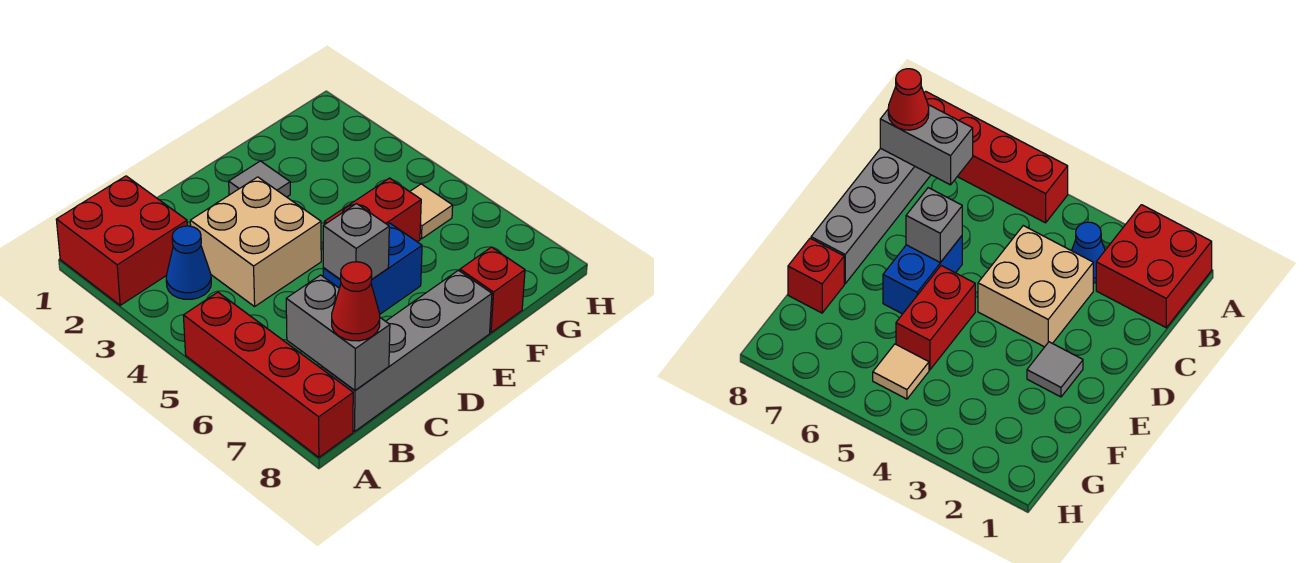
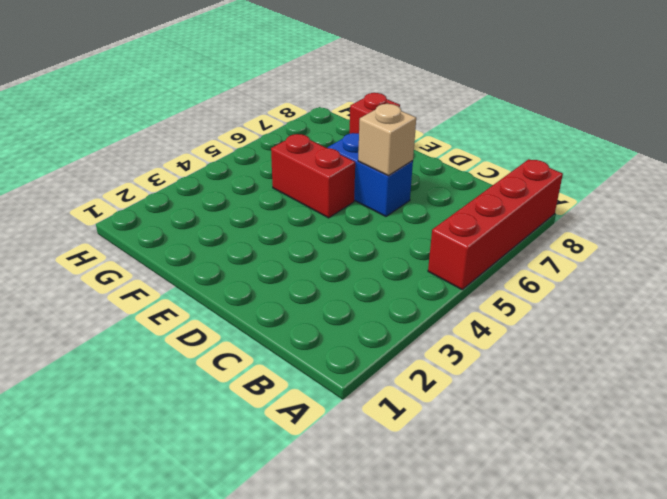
tan 1x1 brick [358,104,416,176] -> grey 1x1 brick [323,204,389,280]
none -> red 2x2 brick [56,176,187,305]
none -> blue 1x1 cone [166,226,211,299]
none -> grey 1x4 brick [321,270,492,431]

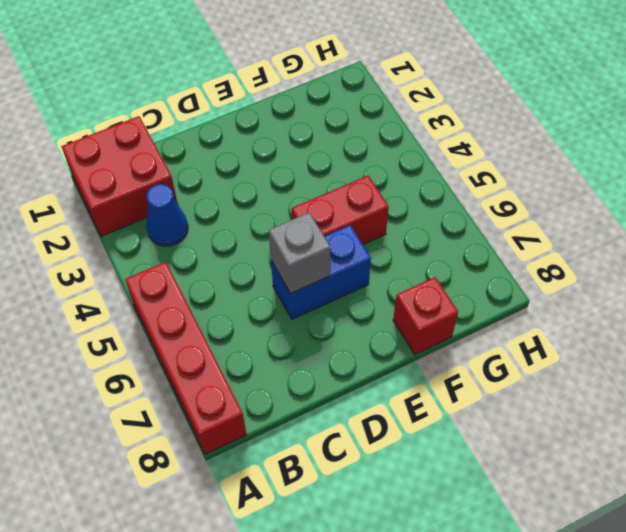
none -> grey 1x4 brick [321,270,492,431]
none -> tan 2x2 brick [190,177,321,306]
none -> grey 1x1 tile [229,161,290,197]

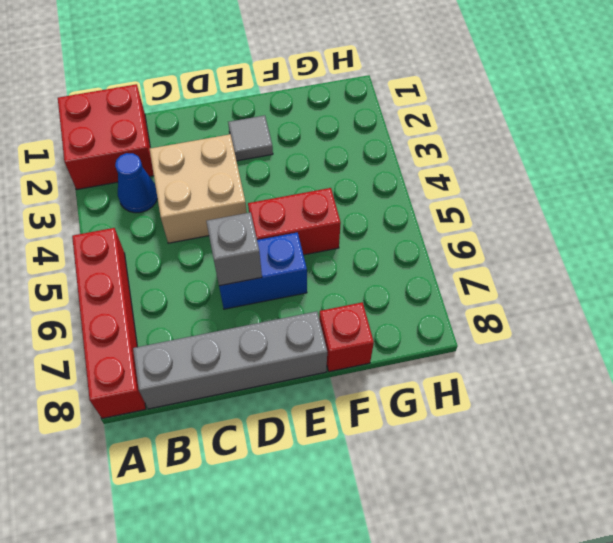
none -> tan 1x1 tile [410,184,453,239]
none -> grey 1x2 brick [286,275,390,390]
none -> red 1x1 cone [332,262,380,341]

